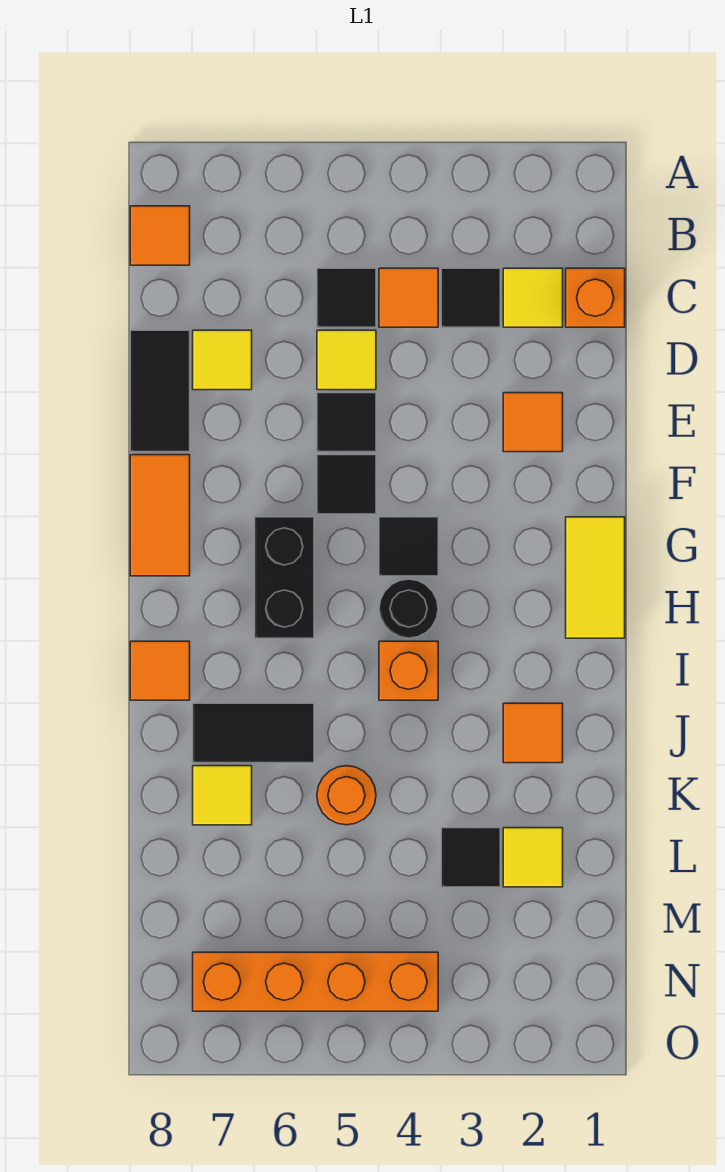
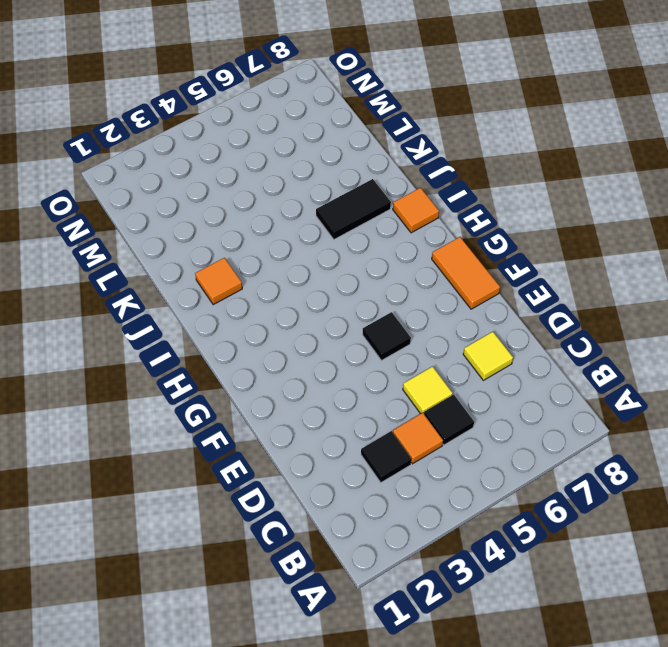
none -> orange 1x1 tile [130,206,190,265]
none -> orange 1x1 brick [566,268,625,327]
none -> yellow 1x1 tile [503,268,563,327]

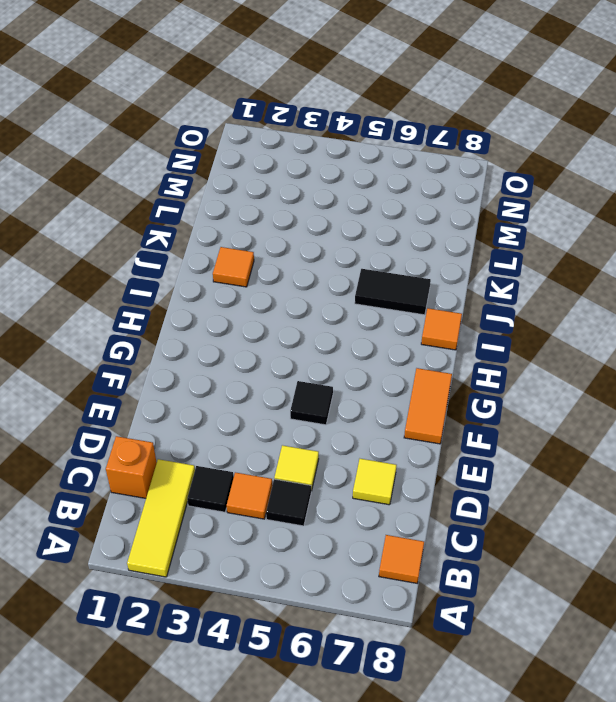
yellow 1x3 tile [127,459,195,577] -> yellow 1x1 tile [503,268,563,327]
none -> black 1x2 tile [130,330,190,452]
none -> orange 1x1 tile [503,393,563,452]
none -> black 1x1 tile [317,393,376,452]

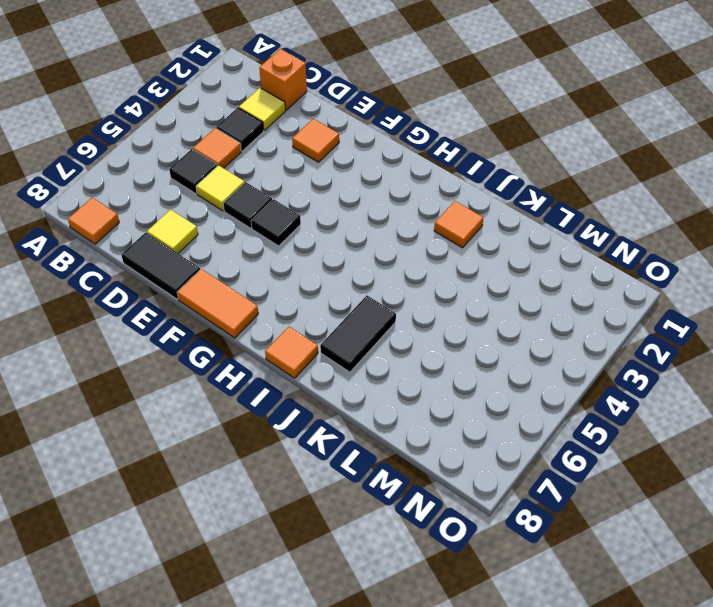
none -> yellow 1x2 tile [566,517,625,638]
none -> black 1x1 tile [379,517,438,576]
none -> black 1x2 brick [255,517,314,638]

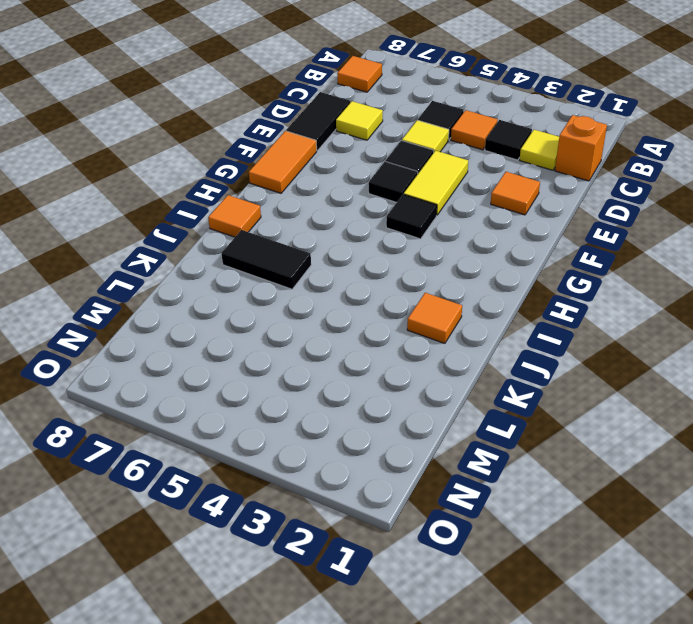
yellow 1x2 tile [404,151,468,215] -> yellow 1x2 tile moved to [566,517,625,638]
none -> black 1x2 brick [255,517,314,638]
none -> black 1x1 round brick [379,579,438,638]
none -> orange 1x1 brick [379,641,438,700]

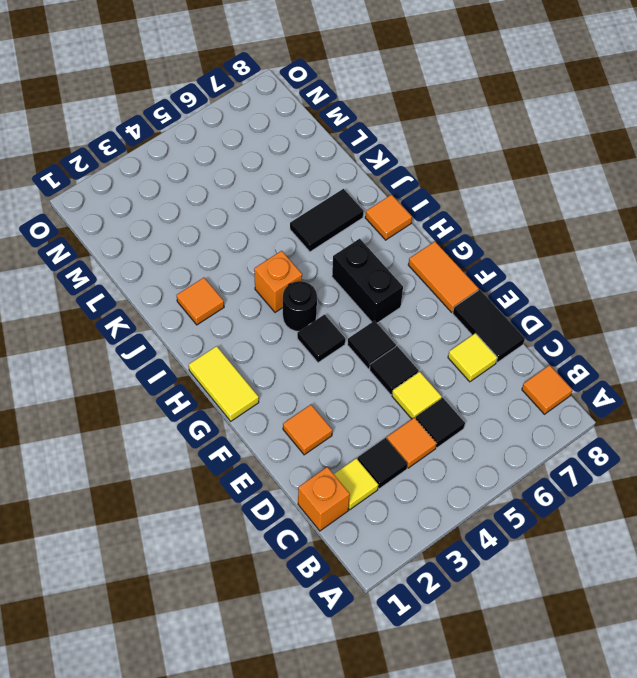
none -> orange 1x1 round brick [317,766,376,825]
none -> yellow 1x1 tile [193,766,252,825]
none -> yellow 1x1 tile [503,828,563,887]

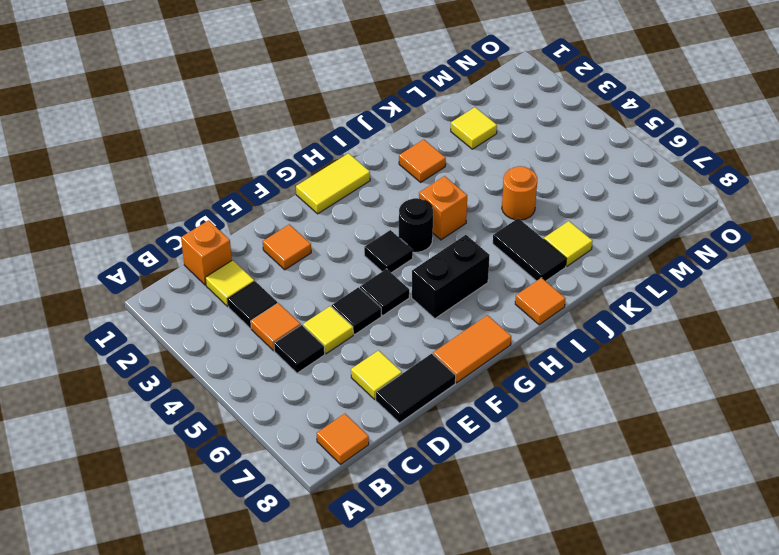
none -> black 1x1 tile [441,828,500,887]
none -> orange 1x4 brick [193,952,438,1011]

